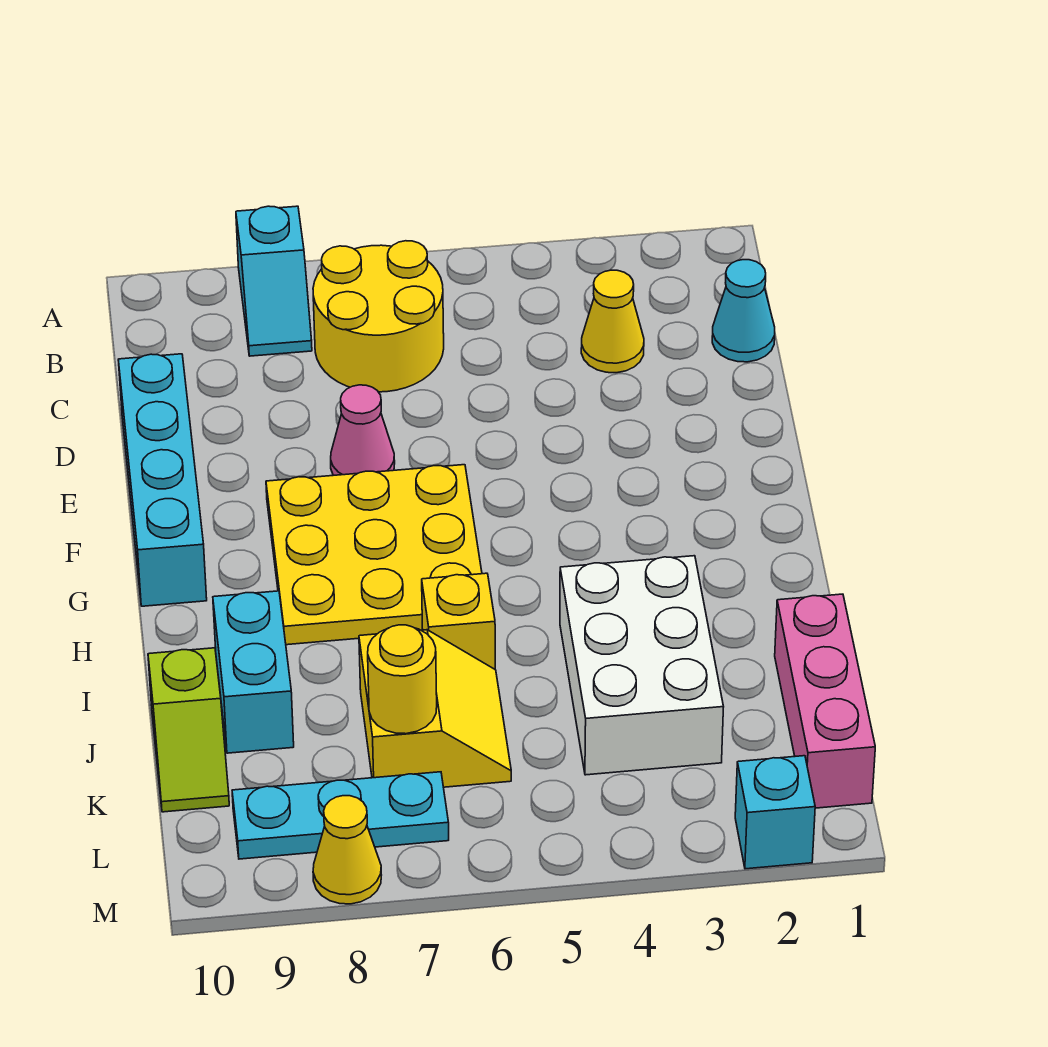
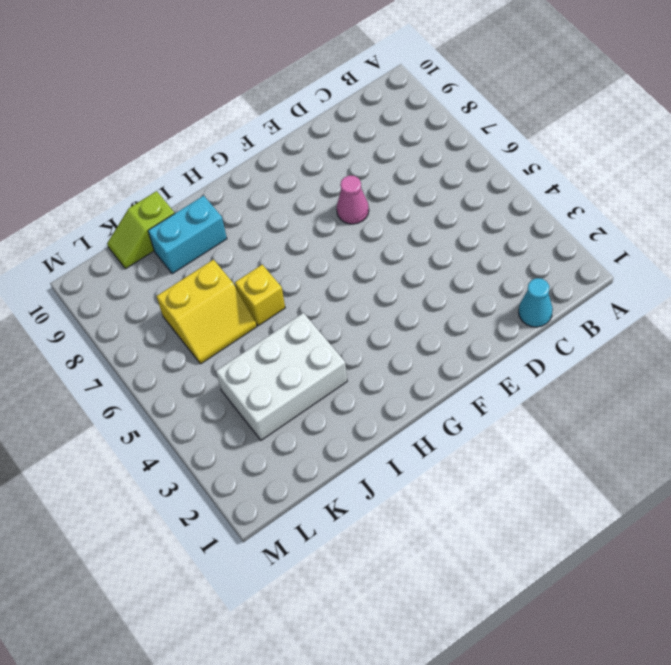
none -> cyan 1x2 slope [236,206,312,356]
none -> yellow 2x2 round brick [313,241,444,392]
none -> yellow 1x1 cone [581,270,644,373]

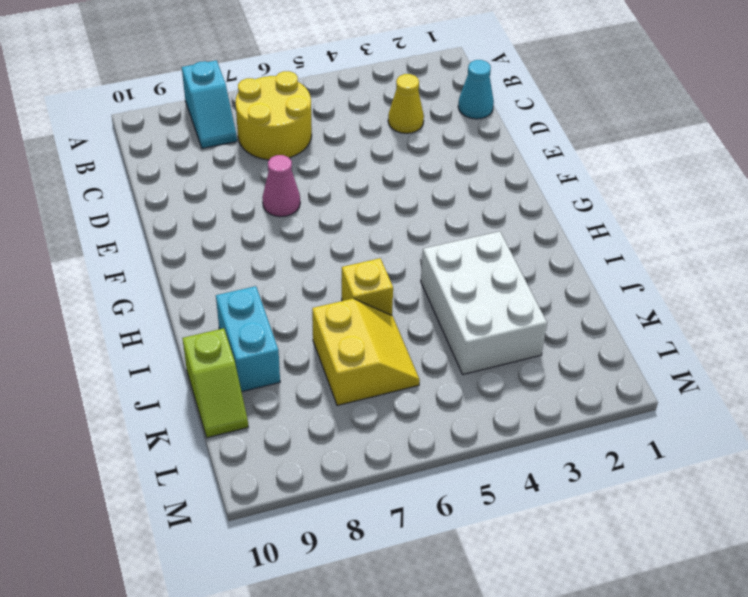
none -> cyan 1x4 brick [118,354,207,606]
none -> yellow 3x3 plate [266,465,482,645]
none -> pink 1x3 brick [775,594,875,808]

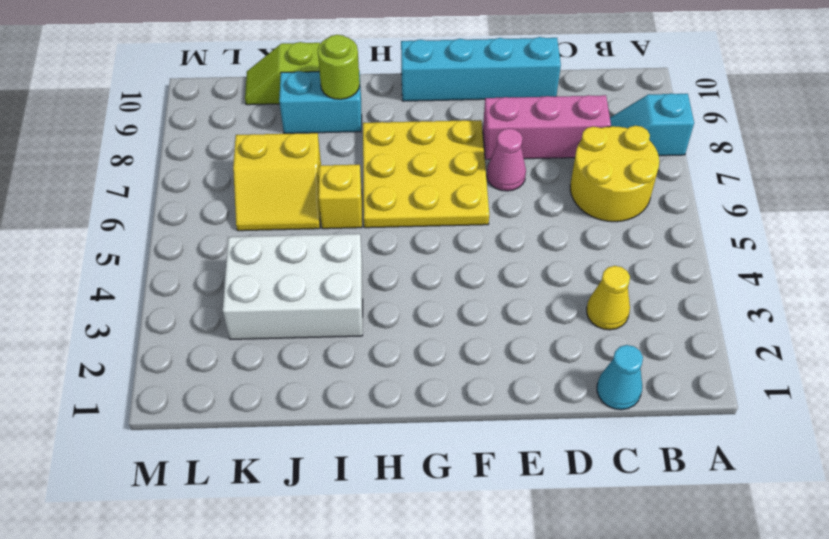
pink 1x3 brick [483,95,611,160] -> pink 1x3 brick moved to [775,594,875,808]
lime 1x1 round brick [318,35,360,99] -> none
none -> cyan 1x3 plate [232,772,449,859]
none -> cyan 1x1 brick [735,756,815,869]
none -> yellow 1x1 cone [313,796,381,904]

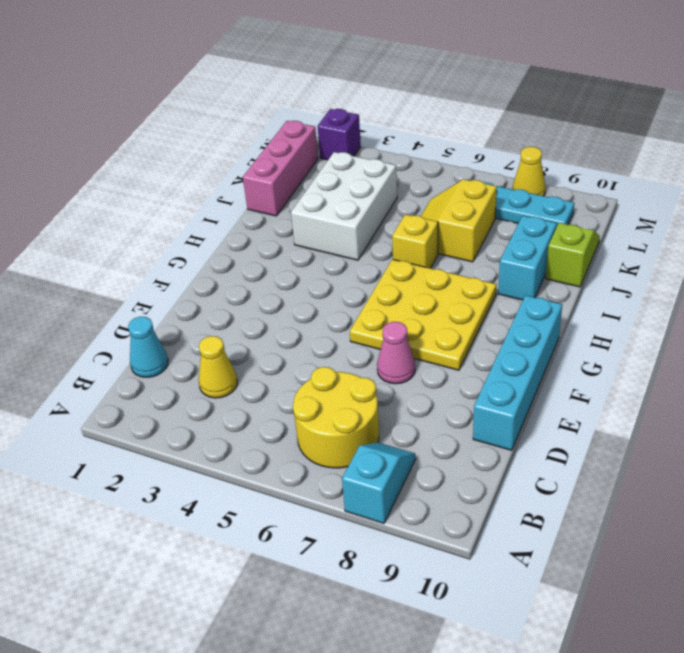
purple 1x1 brick [318,109,361,160] -> cyan 1x1 brick [735,756,815,869]
none -> yellow 1x1 round brick [368,625,437,734]

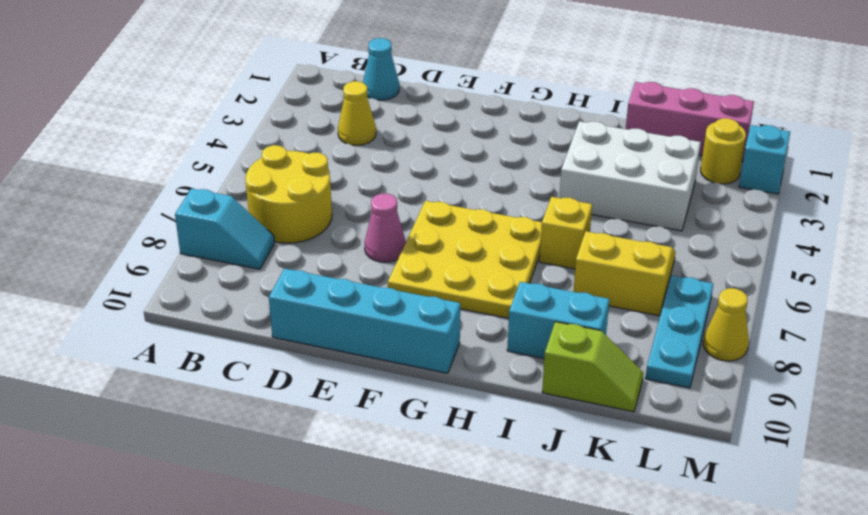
yellow 1x1 round brick [701,118,746,184] -> yellow 1x1 round brick moved to [368,625,437,734]

